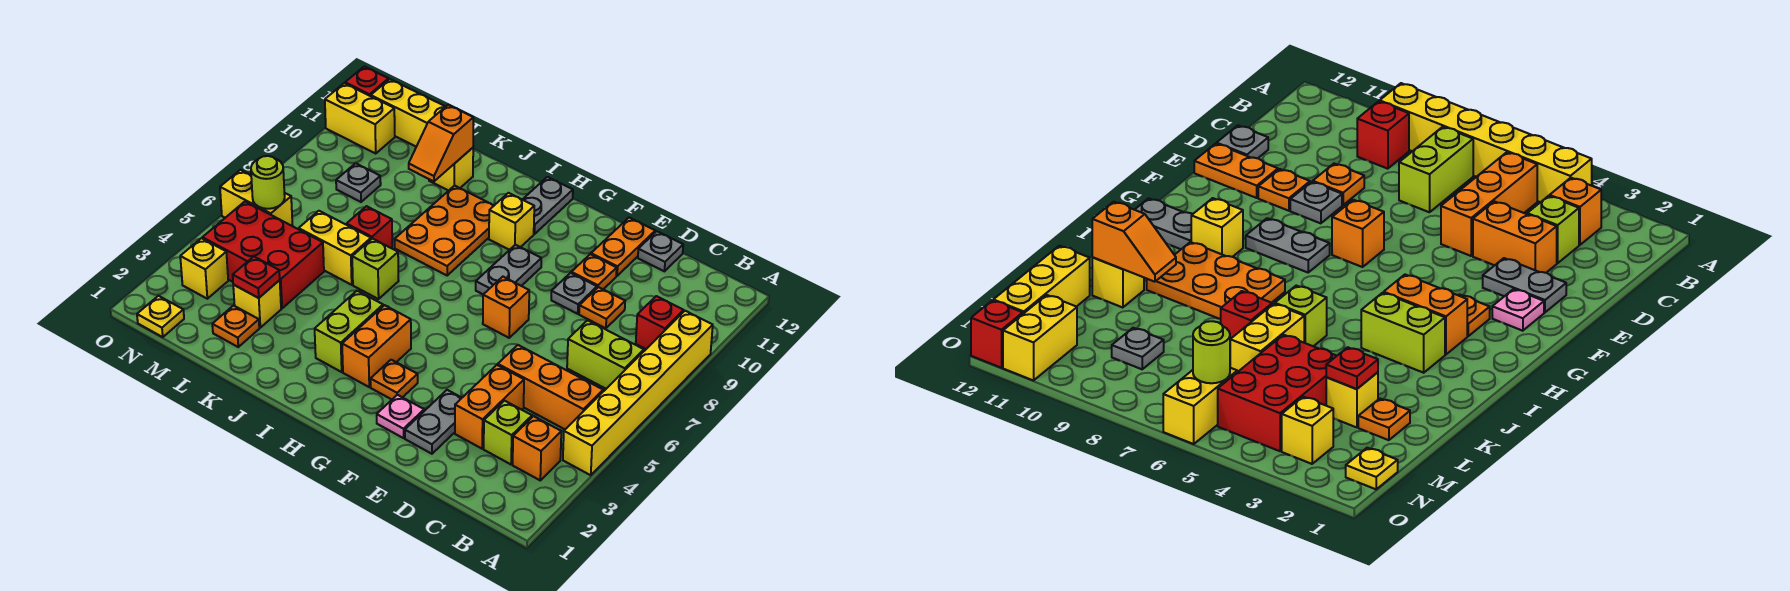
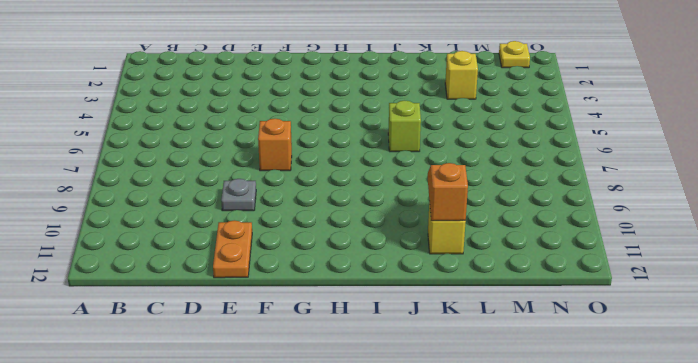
none -> yellow 1x6 brick [563,311,713,475]
none -> orange 1x1 brick [513,416,561,480]
none -> orange 1x3 brick [498,345,603,429]
none -> lime 1x2 brick [567,320,644,389]

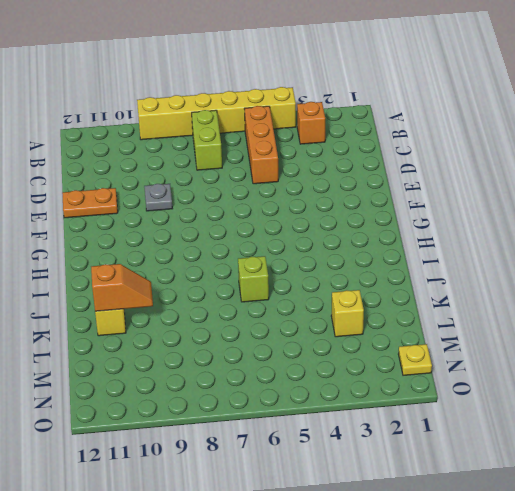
none -> red 1x1 brick [636,296,684,349]
none -> lime 1x1 brick [484,401,532,464]
none -> orange 1x2 brick [455,365,524,449]
none -> orange 1x1 plate [579,287,625,328]

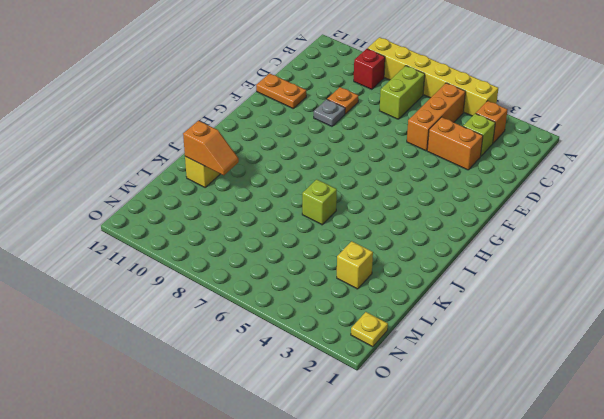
none -> grey 1x1 plate [638,231,683,271]
none -> grey 1x2 plate [405,390,462,454]
none -> orange 1x1 plate [571,254,617,289]
none -> pink 1x1 plate [377,395,424,438]

